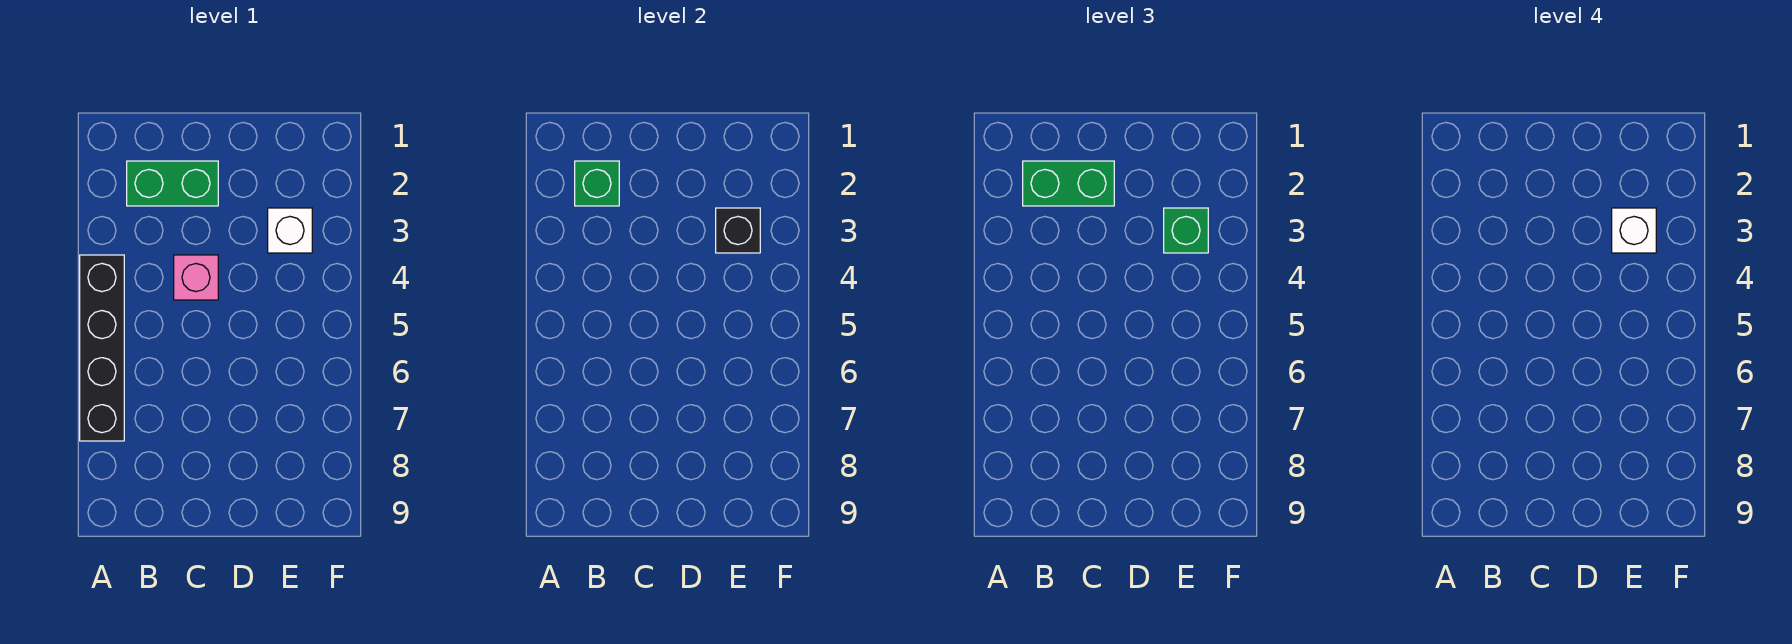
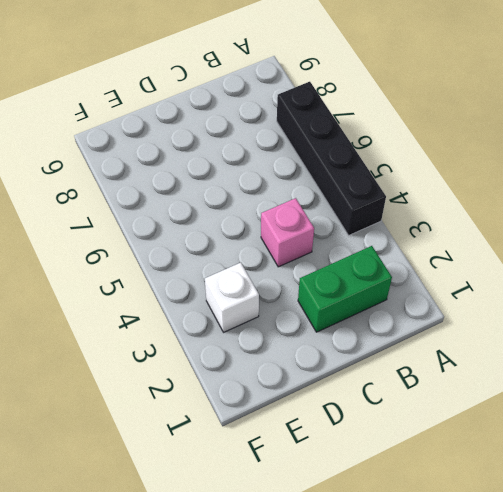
none -> green 1x1 brick [575,161,619,206]
none -> black 1x1 brick [716,208,760,253]

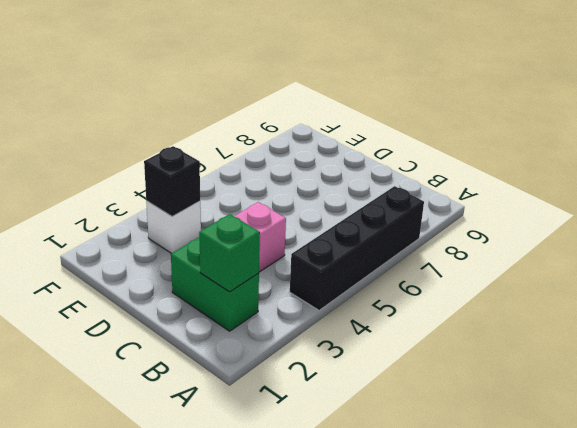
none -> green 1x2 brick [1023,161,1114,206]
none -> green 1x1 brick [1164,208,1208,253]

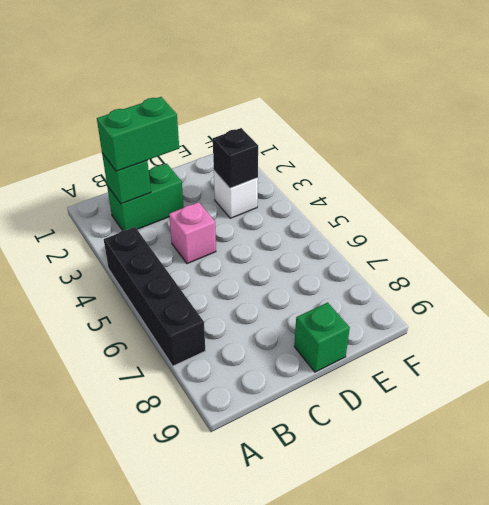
green 1x1 brick [294,302,350,372] -> green 1x1 brick moved to [1164,208,1208,253]
none -> white 1x1 brick [1612,208,1656,253]

